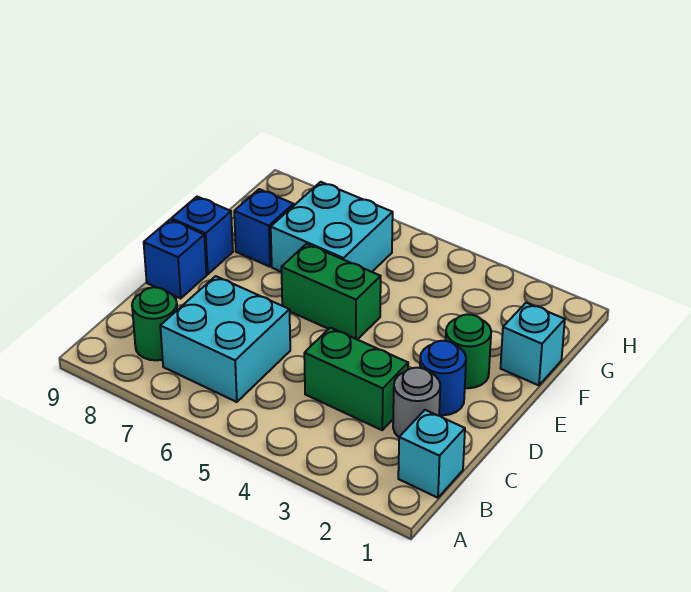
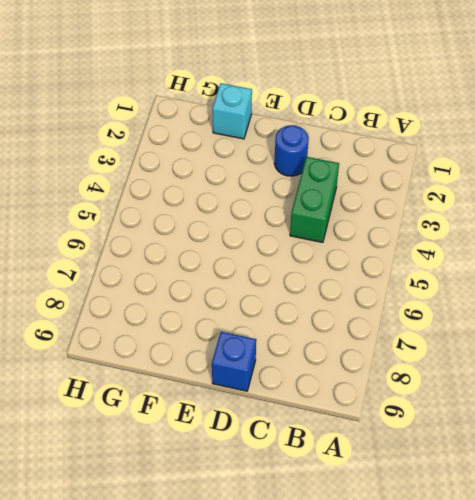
none -> cyan 1x1 brick [398,410,465,498]
none -> cyan 2x2 brick [160,276,290,402]
none -> green 1x1 round brick [132,287,177,360]

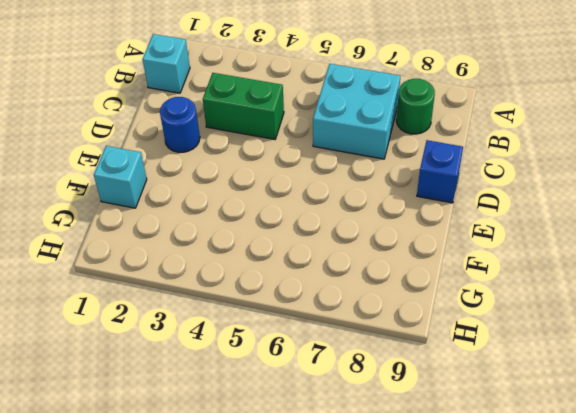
none -> grey 1x1 round brick [393,368,440,437]
none -> green 1x1 round brick [446,314,491,388]
none -> green 1x2 brick [281,244,381,340]

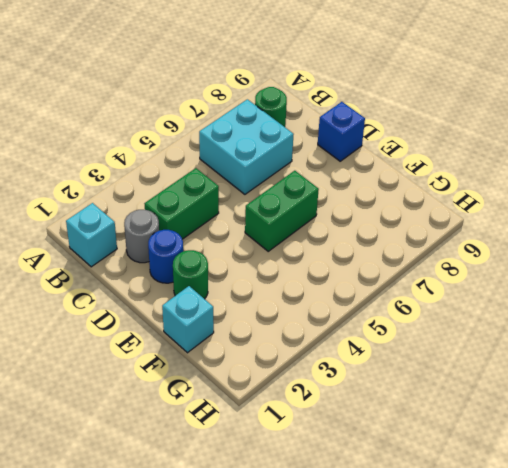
none -> blue 1x1 brick [171,197,233,274]
none -> cyan 2x2 brick [271,182,393,272]
none -> blue 1x1 brick [234,189,294,267]

